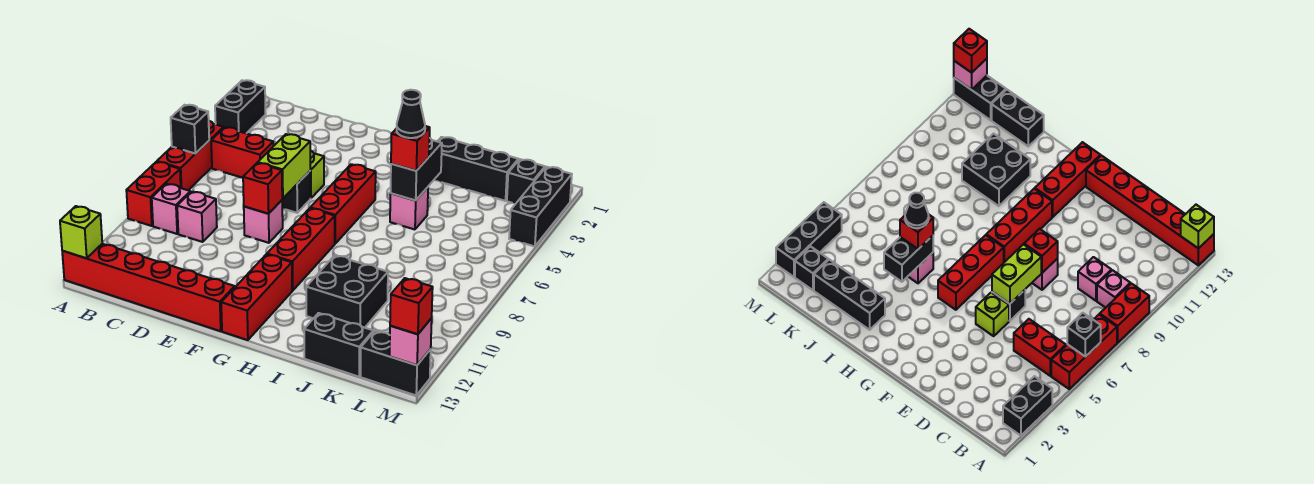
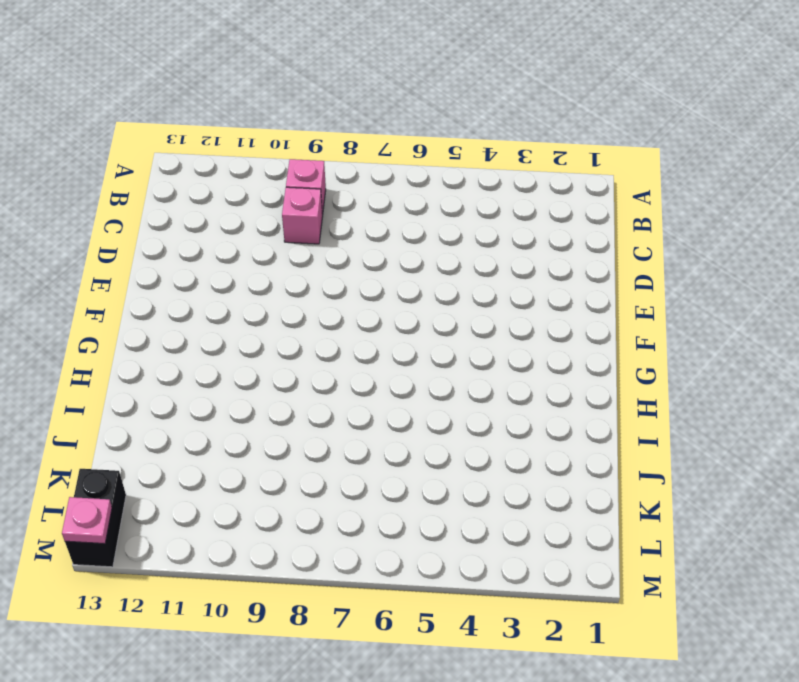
pink 1x1 plate [62,497,112,544] -> pink 1x1 brick [390,318,432,365]
none -> black 1x2 brick [215,80,266,133]
none -> red 1x3 brick [157,121,224,190]
none -> red 1x2 brick [126,162,181,226]

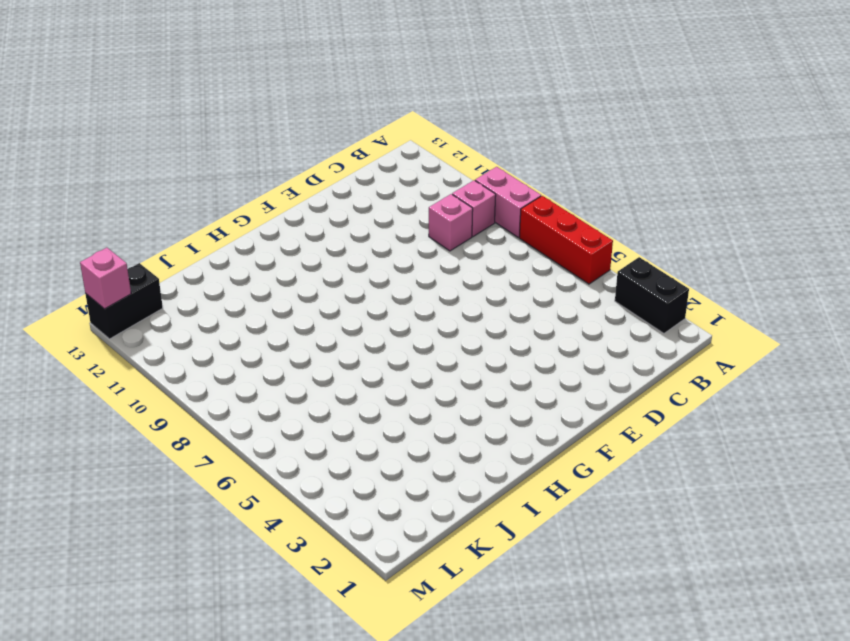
pink 1x2 brick [475,167,541,237] -> red 1x2 brick [126,162,181,226]
none -> red 1x6 brick [62,244,235,331]
none -> red 1x2 brick [211,127,273,178]
none -> lime 1x1 brick [310,151,324,198]

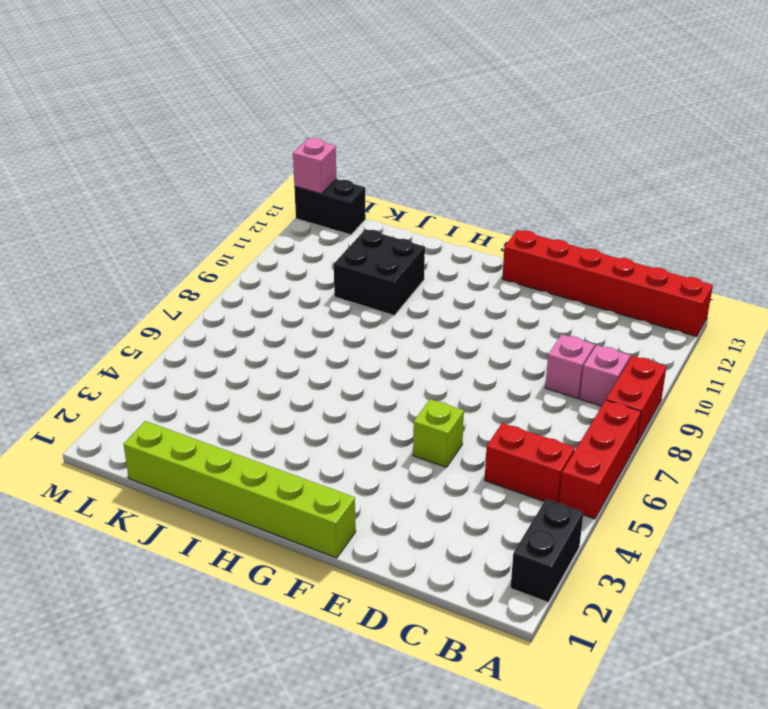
lime 1x6 brick [124,421,356,558] -> none
none -> black 1x1 brick [282,171,311,213]
none -> pink 1x1 brick [244,200,283,243]
none -> red 1x3 brick [310,164,376,243]

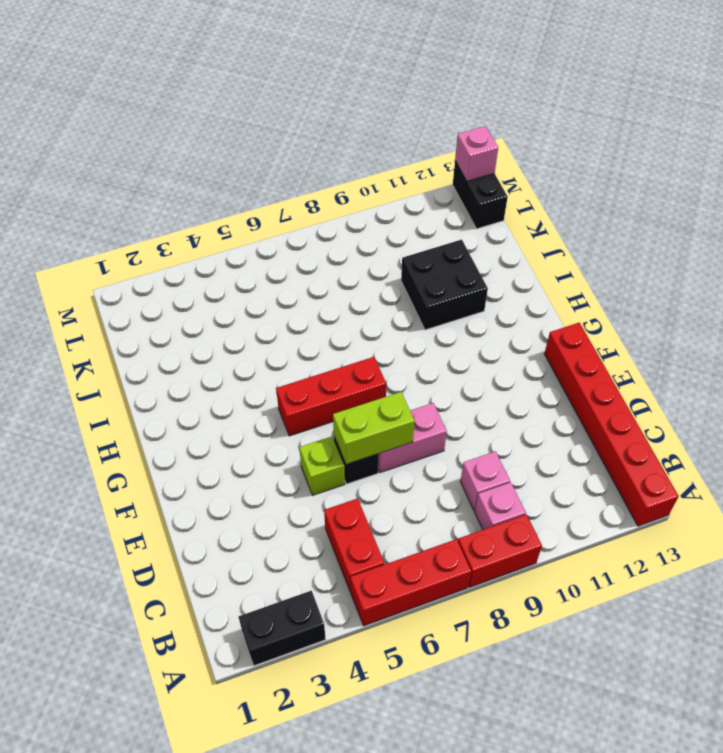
pink 1x2 brick [378,403,447,473] -> pink 1x1 brick [244,200,283,243]
none -> red 1x3 brick [267,208,335,291]
none -> red 1x3 brick [221,254,292,340]
none -> black 1x3 brick [434,137,518,201]

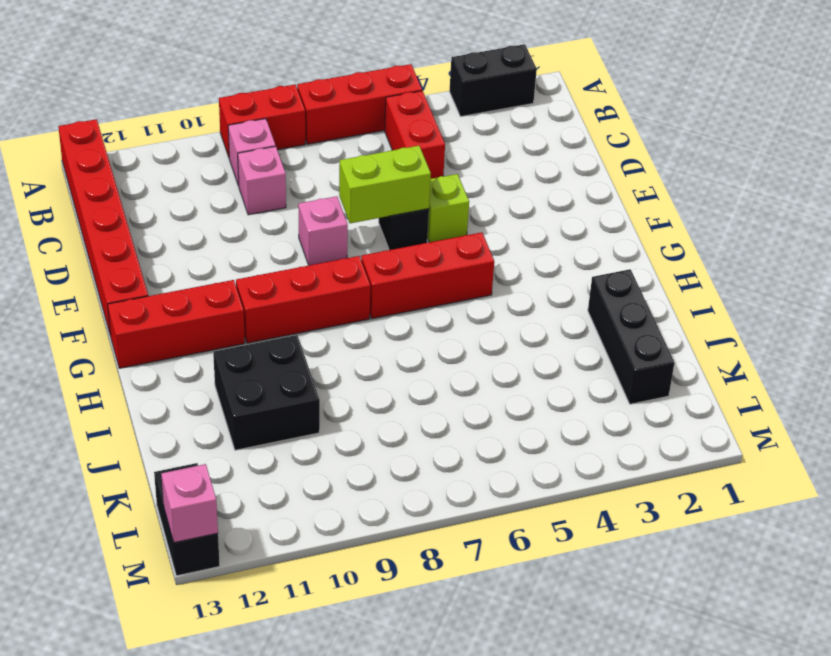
none -> pink 1x1 brick [390,187,428,229]
none -> black 1x2 brick [304,313,373,377]
none -> black 1x1 brick [507,159,545,203]

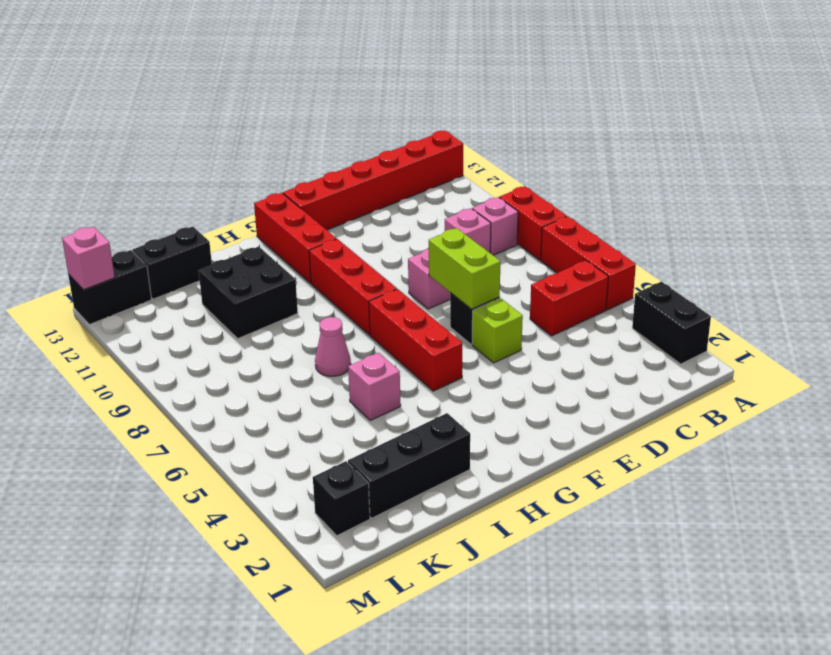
pink 1x1 cone [315,317,351,376] -> none
none -> black 1x3 brick [509,167,572,246]
none -> black 1x1 brick [171,105,209,154]
none -> lime 1x1 brick [60,206,102,258]

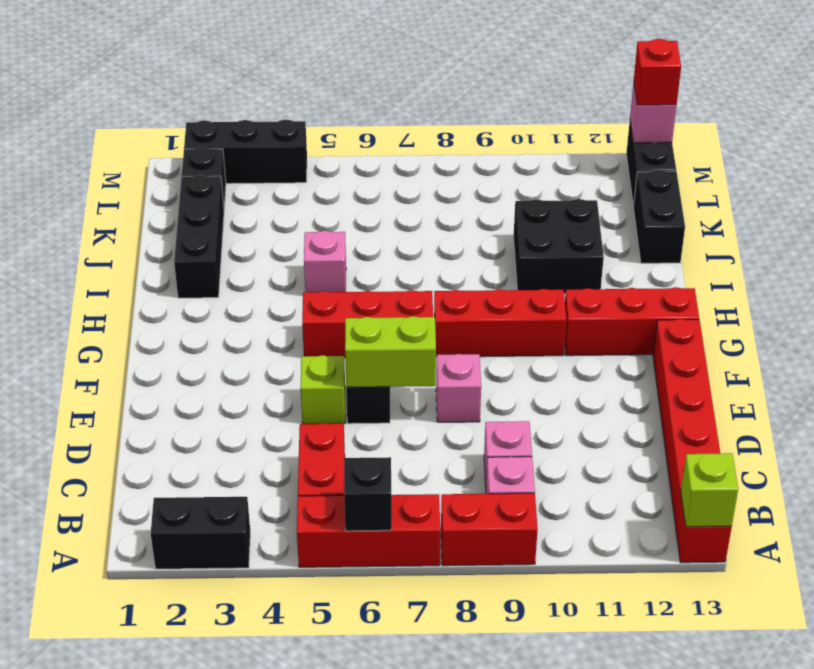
none -> red 1x1 brick [243,163,282,214]
none -> black 1x2 brick [390,138,442,200]
none -> red 1x1 brick [391,126,430,171]

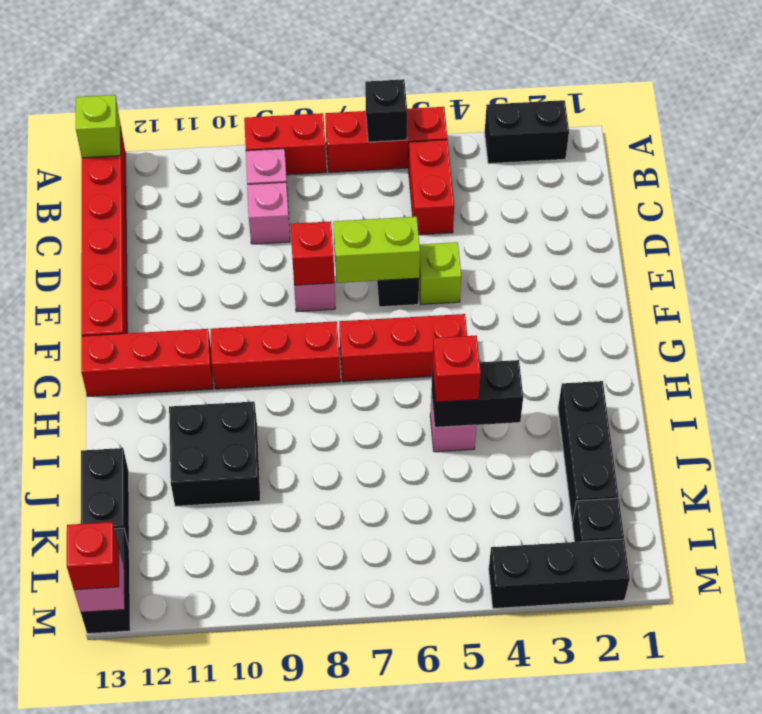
none -> black 1x1 cone [397,90,425,138]

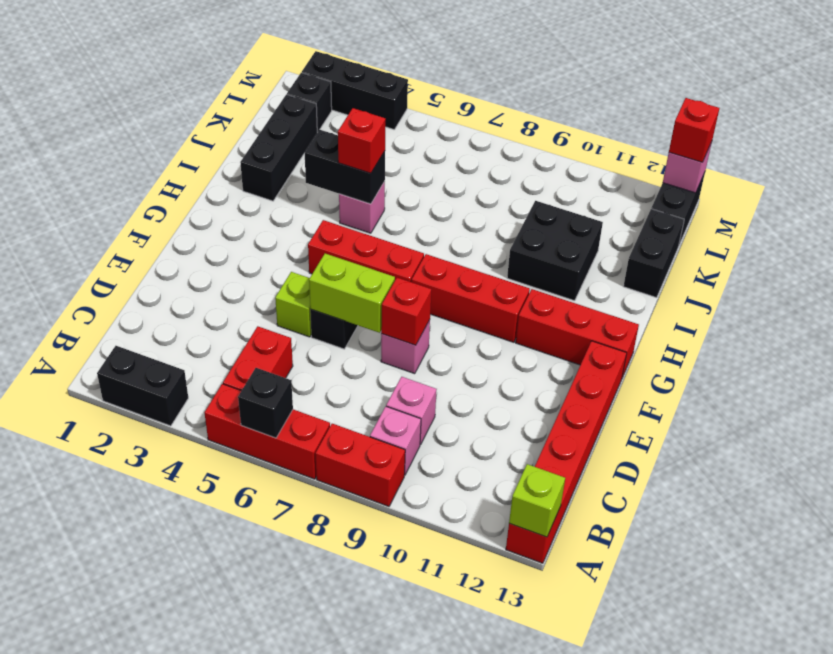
none -> black 1x1 cone [397,90,425,138]

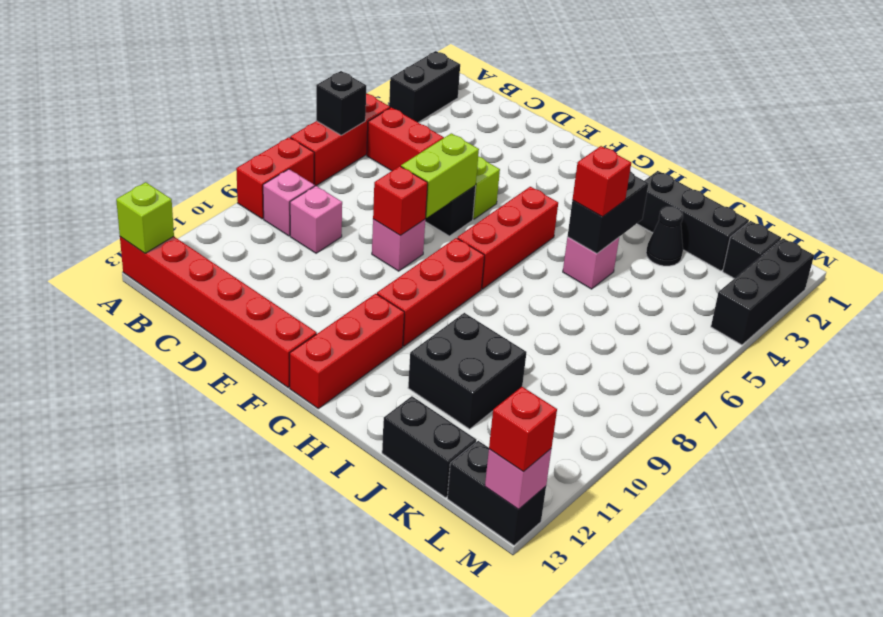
black 1x1 cone [646,206,683,266] -> black 1x1 cone moved to [397,90,425,138]

